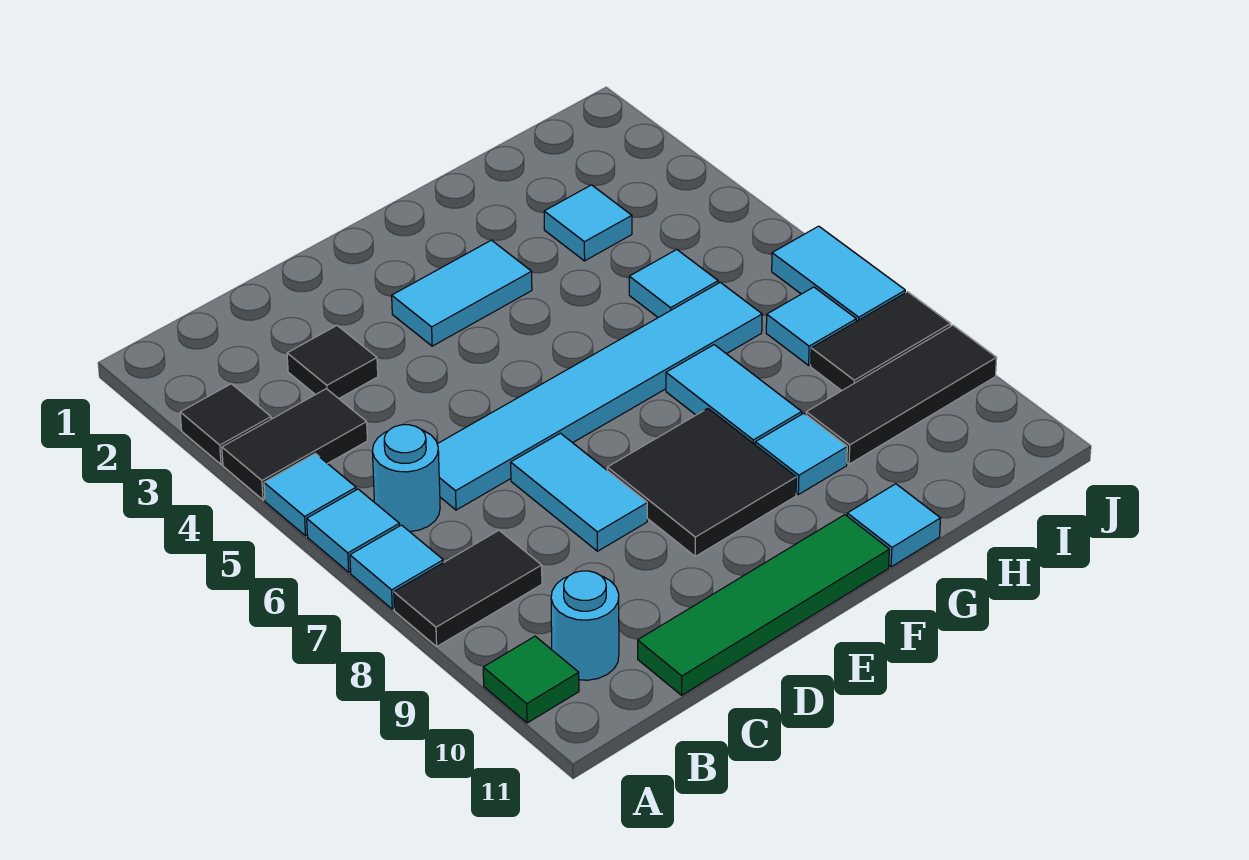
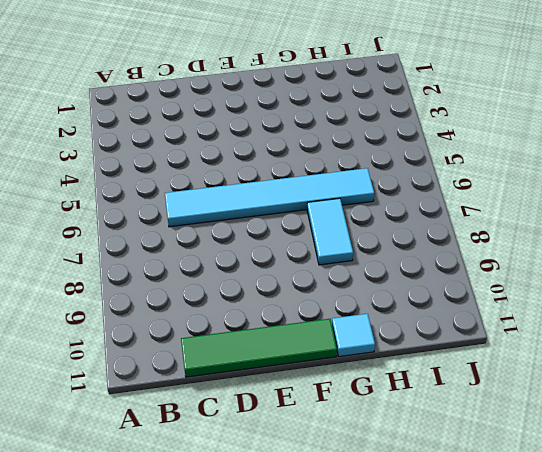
none -> black 1x1 tile [180,384,271,464]
none -> black 1x2 tile [222,389,367,500]
none -> cyan 1x1 tile [264,454,356,536]

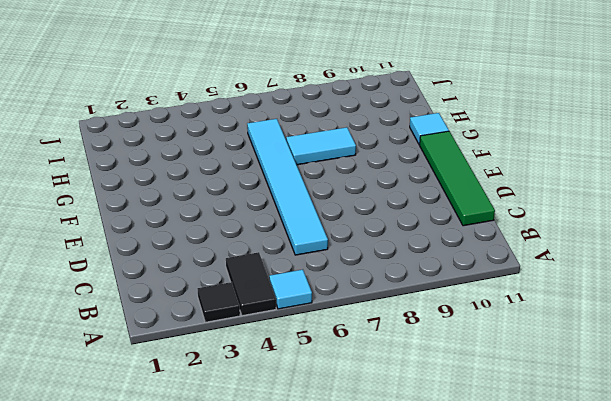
none -> cyan 1x1 tile [307,489,399,572]
none -> cyan 1x1 tile [350,525,443,609]
none -> black 1x2 tile [394,530,542,646]

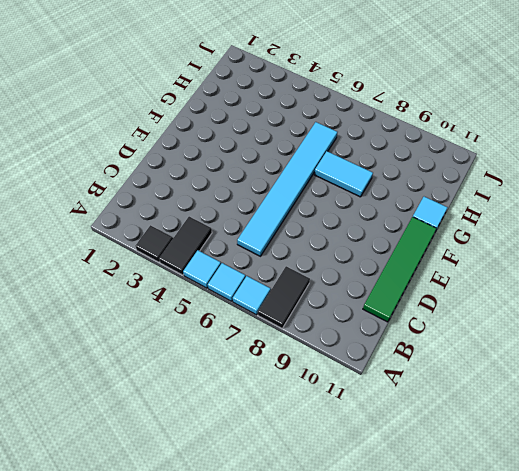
none -> green 1x1 tile [483,636,579,723]
none -> cyan 1x1 round brick [372,425,440,532]
none -> cyan 1x1 round brick [551,571,619,680]

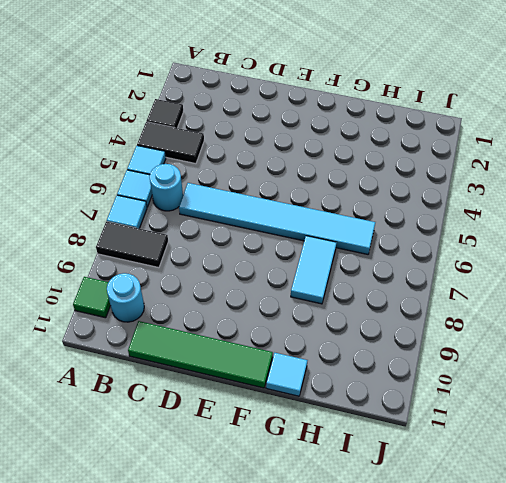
none -> black 1x1 tile [287,326,378,398]
none -> cyan 1x2 tile [511,433,647,551]
none -> cyan 1x2 tile [392,240,532,346]

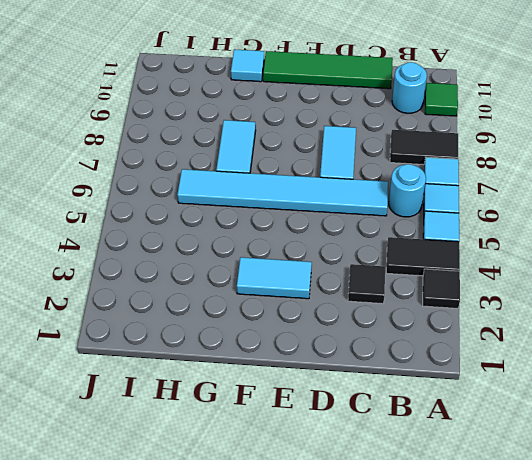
none -> black 2x2 tile [607,409,796,556]
none -> cyan 1x1 tile [755,413,847,495]
none -> cyan 1x1 tile [544,185,632,261]

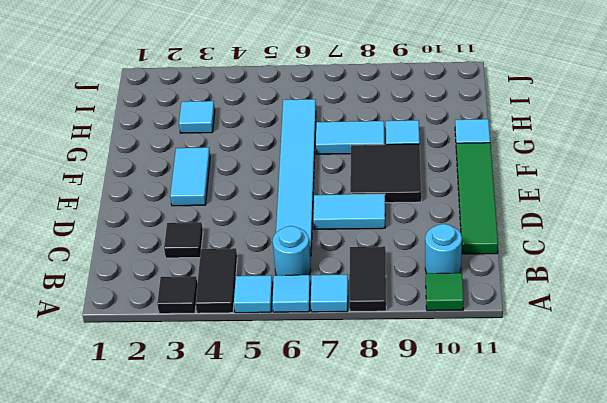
none -> cyan 1x1 tile [629,250,718,318]
none -> black 1x3 tile [806,325,997,464]
none -> cyan 1x1 tile [766,287,856,365]

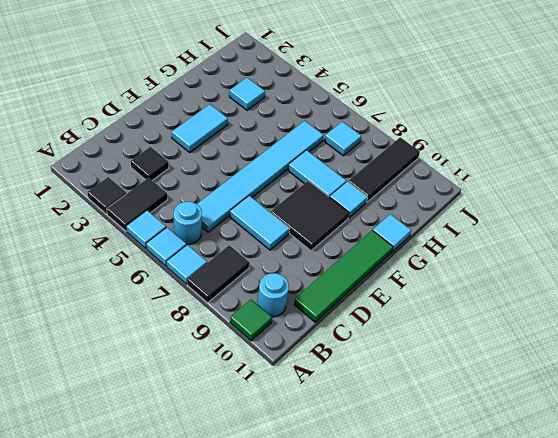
none -> cyan 1x1 tile [629,250,718,318]
none -> black 1x2 tile [811,292,951,391]
none -> cyan 1x2 tile [772,226,905,321]

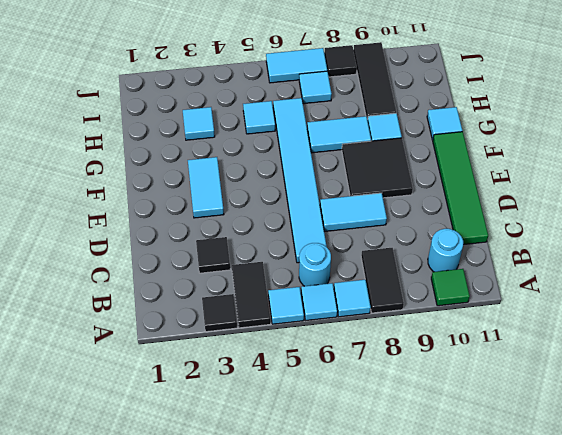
black 1x1 tile [324,45,357,77] -> black 1x2 tile [811,292,951,391]

